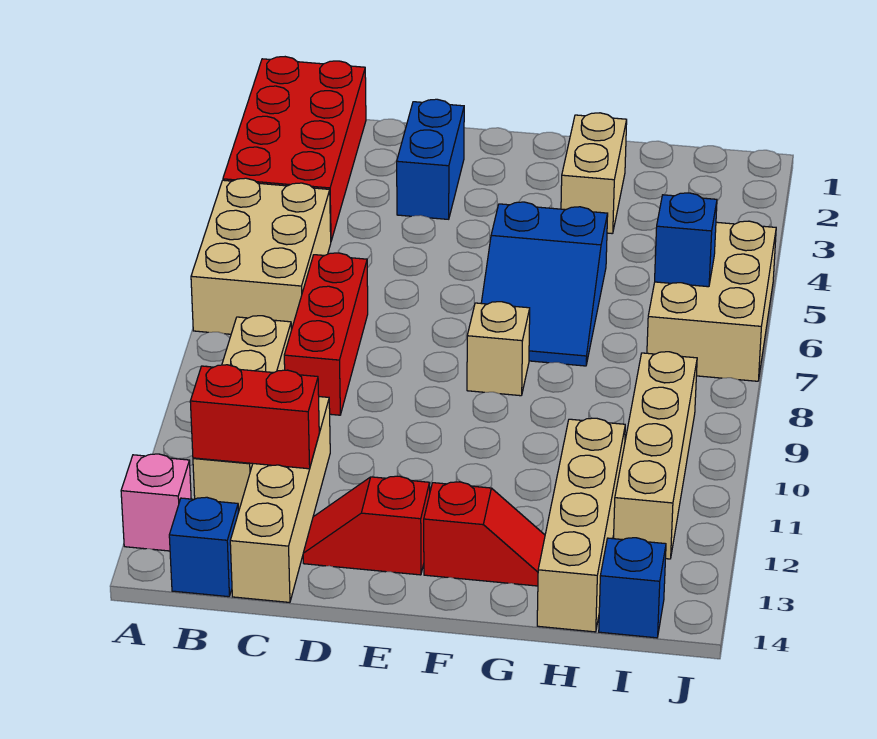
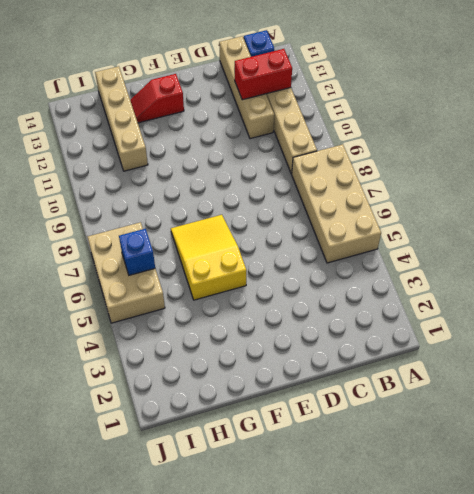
tan 2x4 brick [292,144,381,263] -> tan 2x3 brick [191,178,331,334]
yellow 2x3 slope [171,215,246,300] -> blue 2x3 slope [481,202,608,366]
none -> red 2x4 brick [223,57,366,241]
none -> pink 1x1 brick [121,454,191,551]
none -> red 1x3 brick [284,253,368,415]

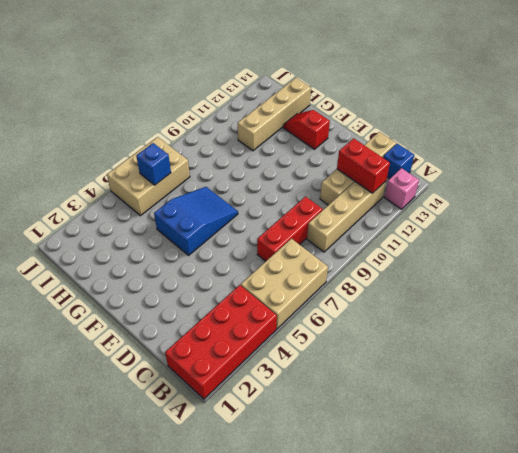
none -> blue 1x2 brick [397,99,464,219]
none -> red 1x2 slope [303,476,430,575]
none -> tan 1x1 brick [467,302,530,396]

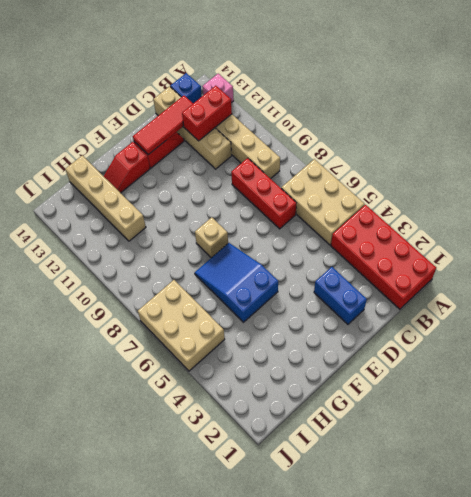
red 1x3 tile [133,96,193,155] -> none
none -> tan 1x2 brick [561,113,627,234]
none -> tan 1x4 brick [614,352,697,559]
none -> blue 1x1 brick [599,538,666,638]

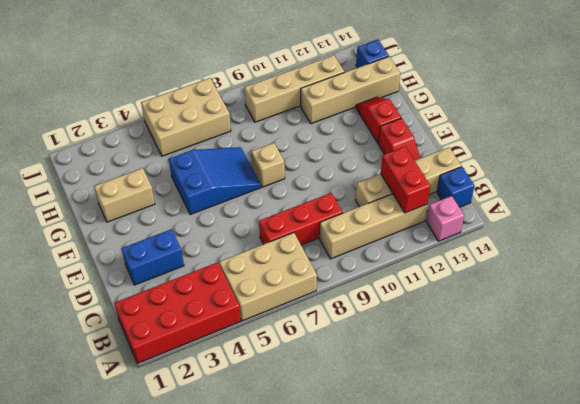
none -> blue 1x1 brick [655,193,717,287]

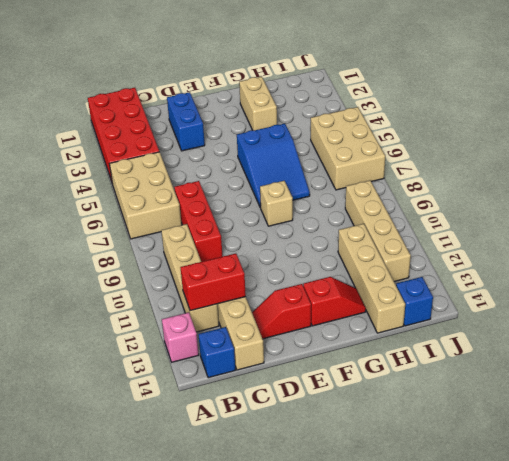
none -> blue 1x1 brick [655,193,717,287]

